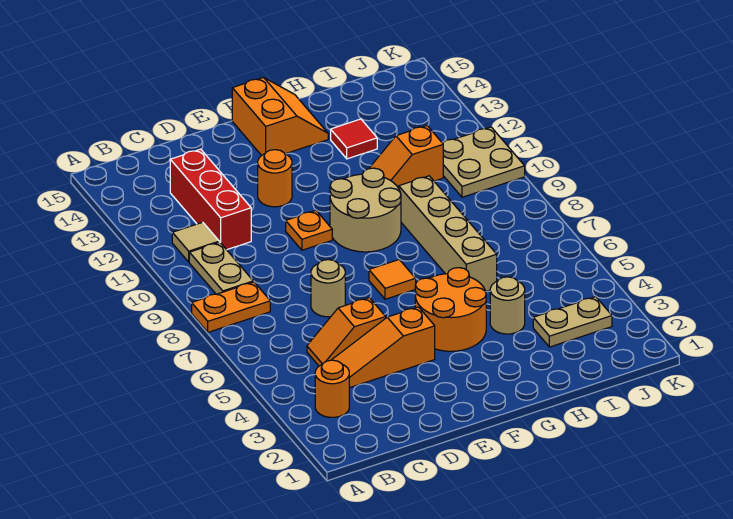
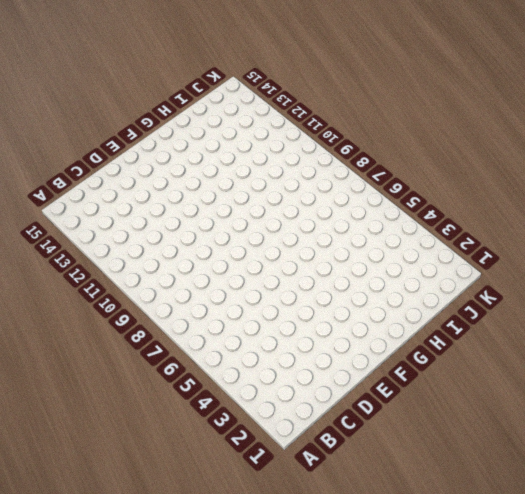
none -> orange 1x2 plate [192,282,270,332]
none -> orange 1x1 round brick [315,360,349,417]
none -> tan 1x2 plate [189,242,253,294]

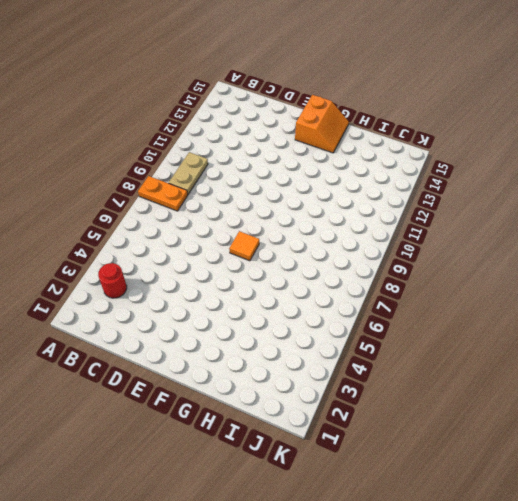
red 1x1 round brick [98,263,127,298] -> orange 1x1 round brick [315,360,349,417]
none -> tan 1x1 tile [172,222,219,262]
none -> orange 1x3 slope [332,307,435,388]
none -> orange 1x2 slope [307,298,386,366]

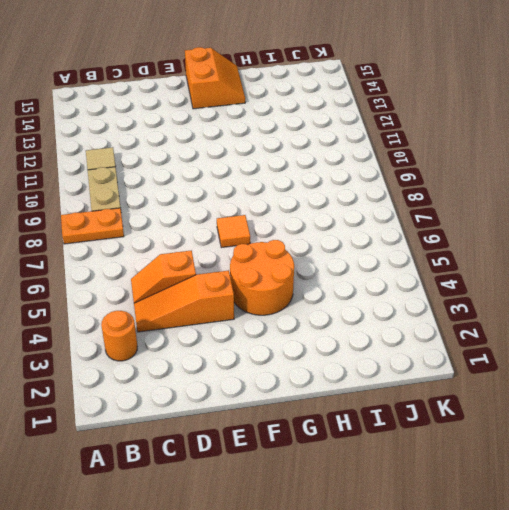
none -> red 1x3 brick [170,149,251,250]
none -> tan 1x1 round brick [311,260,345,317]
none -> orange 1x1 plate [286,211,332,250]

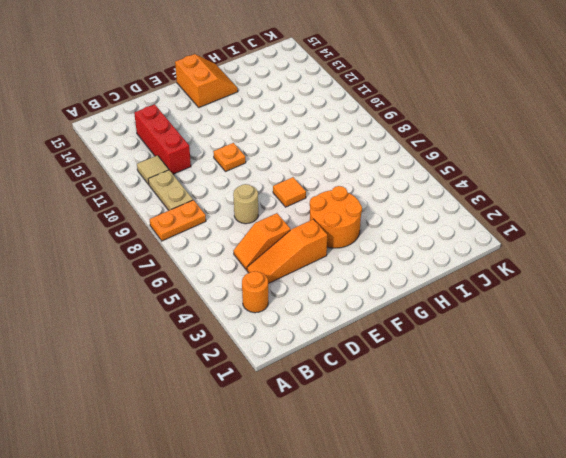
none -> orange 1x1 round brick [258,150,292,207]
none -> tan 2x2 round brick [330,168,401,252]
none -> tan 1x1 round brick [490,277,525,334]

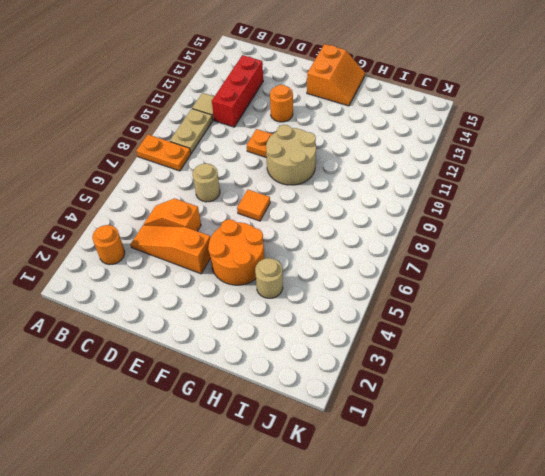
none -> tan 1x4 brick [399,176,497,292]
none -> orange 1x2 slope [369,126,443,188]
none -> red 1x1 tile [331,119,377,159]

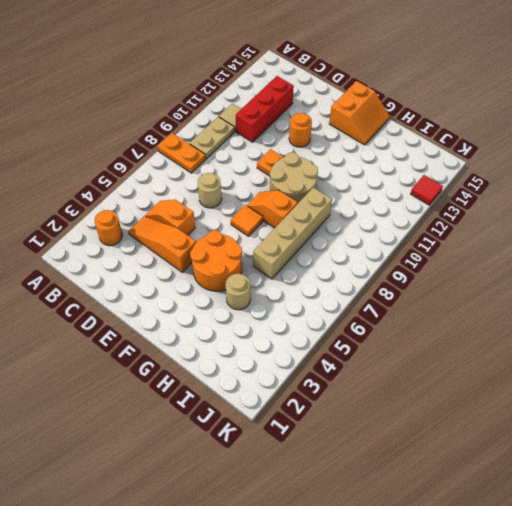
orange 1x2 slope [247,190,298,228] -> orange 1x2 slope moved to [369,126,443,188]
red 1x1 tile [411,175,443,205] -> red 1x1 tile moved to [331,119,377,159]
none -> tan 1x2 plate [533,297,612,347]
none -> tan 2x2 plate [443,127,525,197]

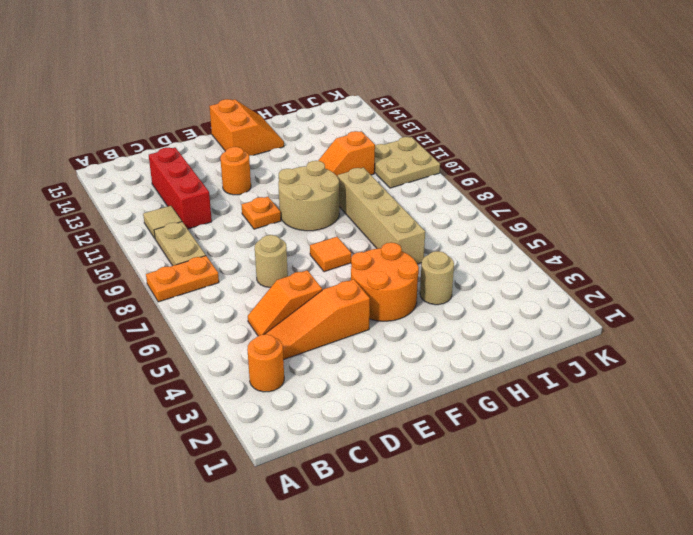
none -> red 1x1 tile [331,119,377,159]
none -> tan 1x2 plate [533,297,612,347]

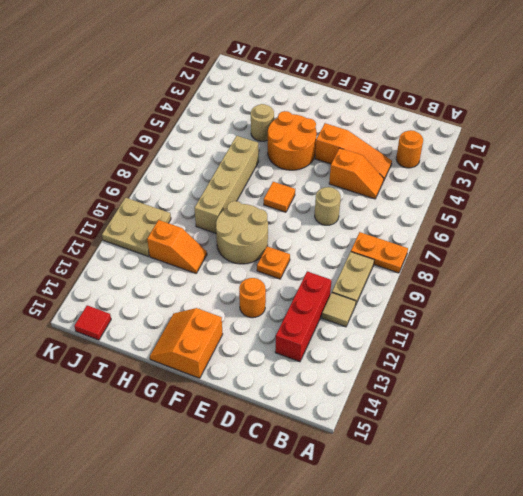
red 1x1 tile [74,305,111,340] -> red 1x1 tile moved to [331,119,377,159]
none -> tan 1x2 plate [533,297,612,347]

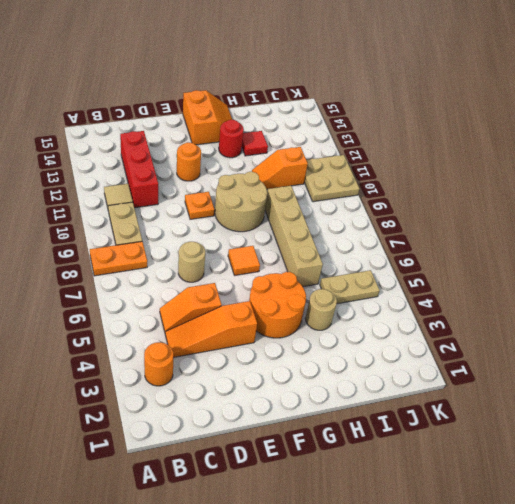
red 1x1 round brick [219,120,244,158] -> none
tan 1x2 plate [320,270,380,304] -> tan 1x2 plate moved to [533,297,612,347]

